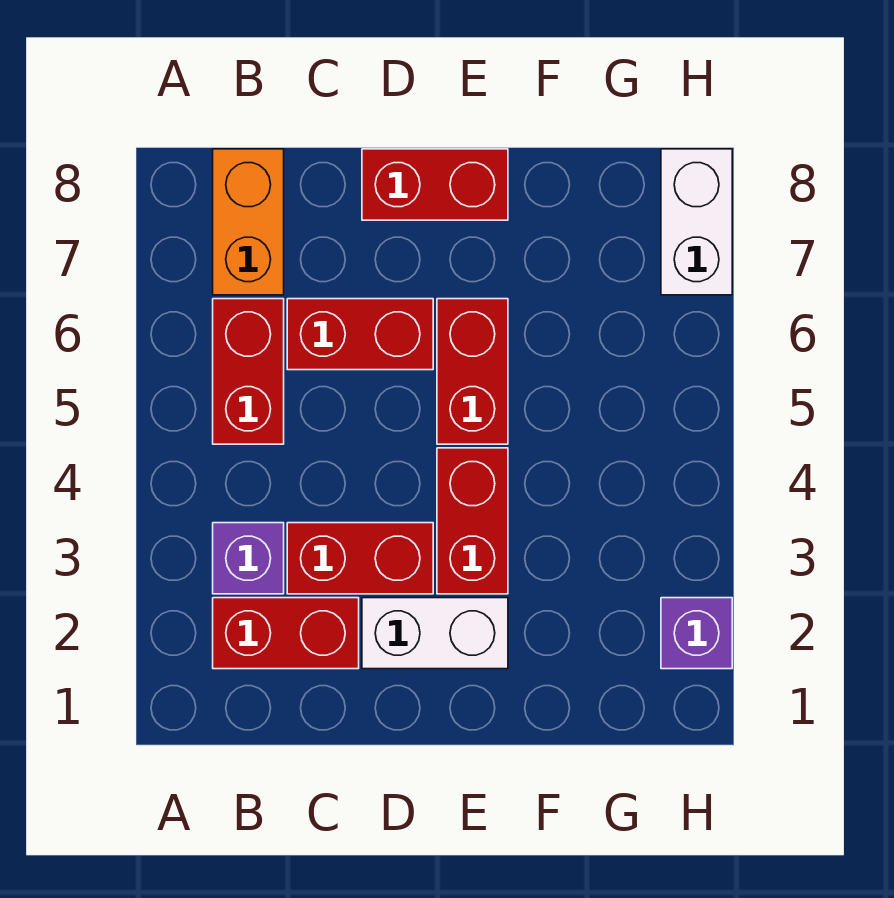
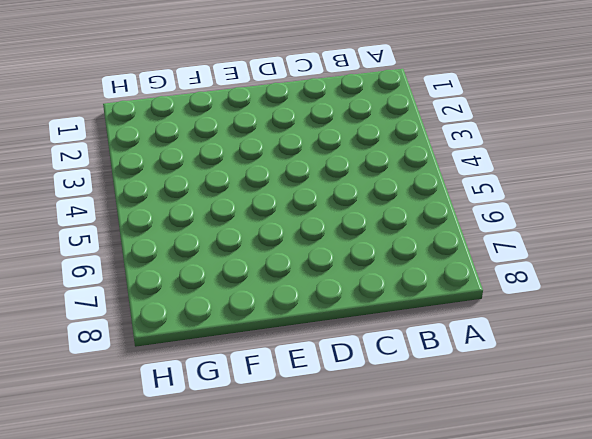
none -> red 1x2 brick [213,598,359,669]
none -> purple 1x1 brick [213,523,284,594]
none -> red 1x2 brick [213,299,284,444]

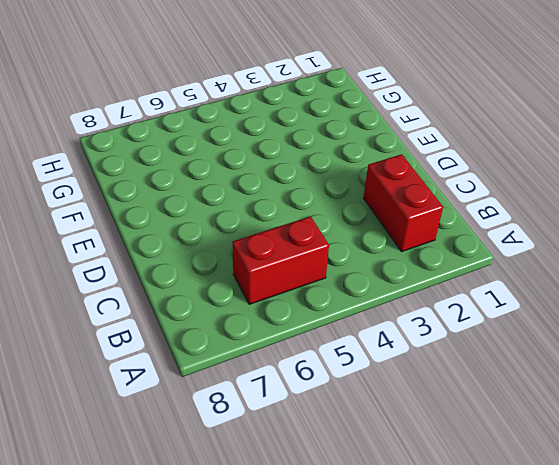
none -> purple 1x1 brick [213,523,284,594]
none -> orange 1x2 brick [213,149,284,295]
none -> red 1x2 brick [287,523,433,594]

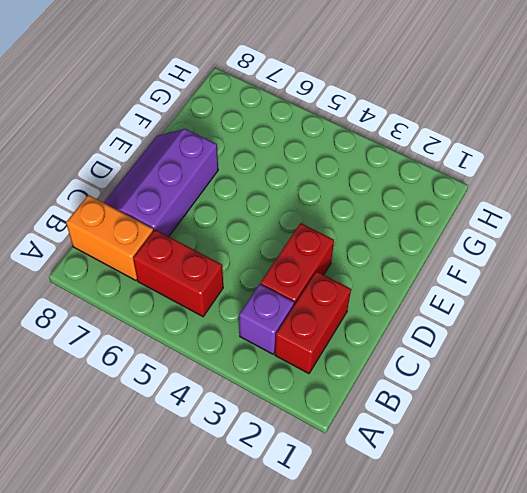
purple 2x3 slope [104,129,218,237] -> red 1x2 brick [362,149,508,220]
none -> red 1x2 brick [287,299,433,370]
none -> white 1x2 brick [362,598,508,669]
none -> red 1x2 brick [437,448,508,594]

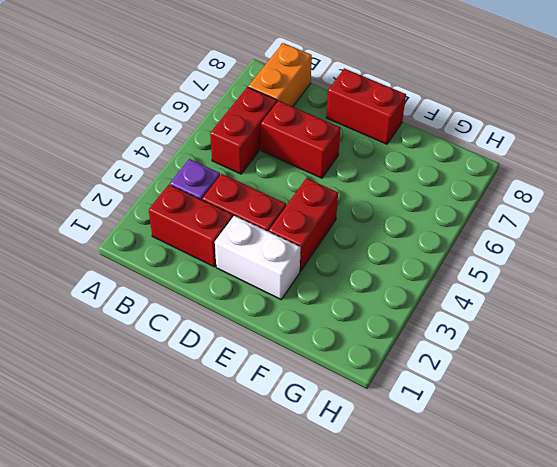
none -> red 1x2 brick [437,299,508,444]
none -> purple 1x1 brick [661,598,732,669]
none -> white 1x2 brick [661,149,732,295]

